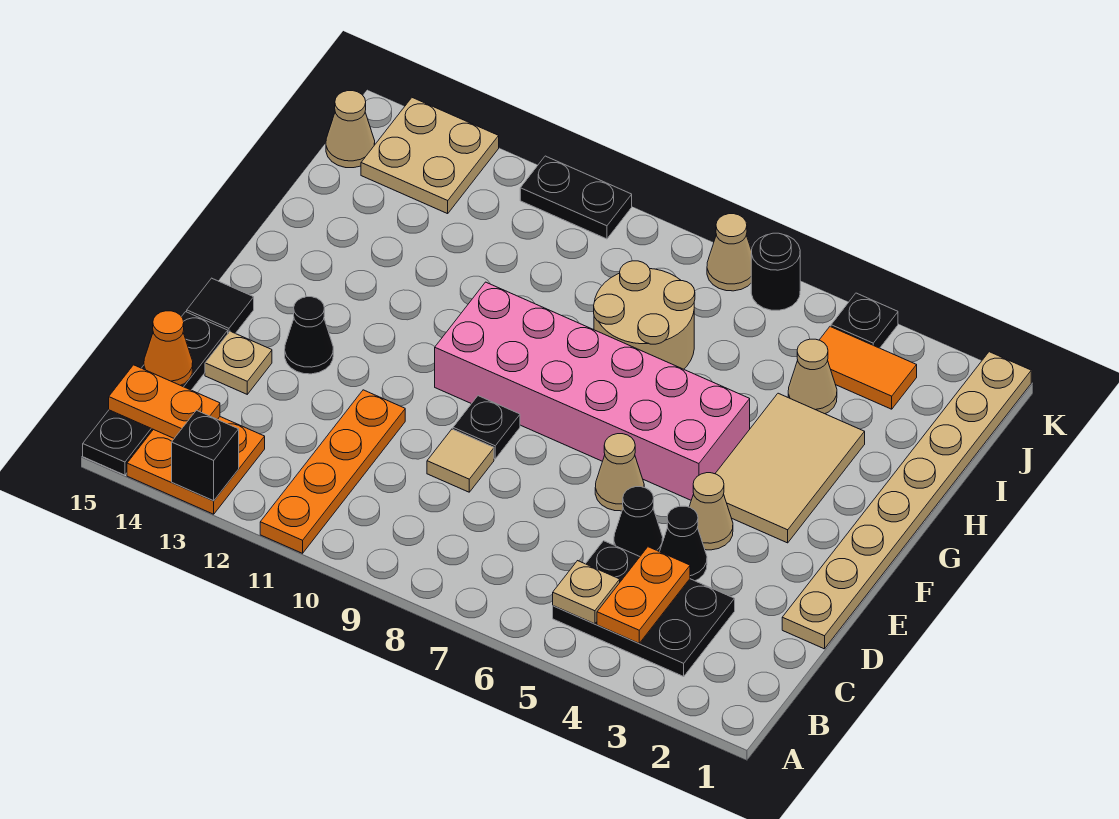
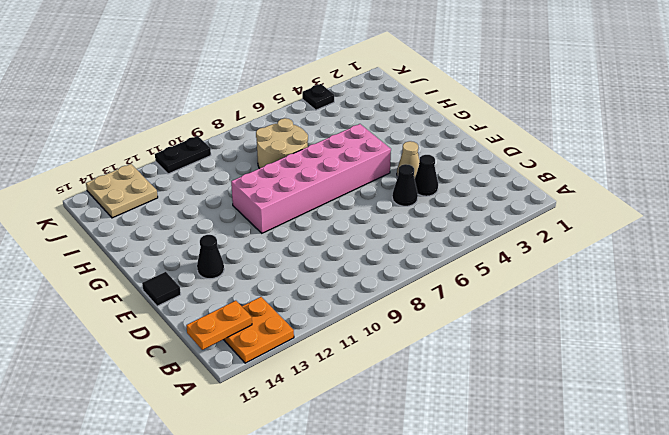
none -> orange 1x4 plate [260,390,405,553]
none -> black 1x4 plate [83,312,228,475]
none -> black 2x3 plate [553,541,735,676]
none -> tan 1x8 plate [782,352,1031,649]

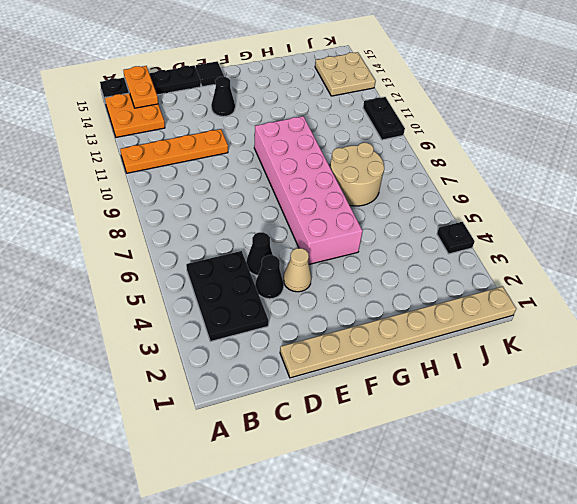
none -> tan 1x1 tile [427,429,494,492]
none -> tan 1x1 plate [205,331,272,394]
none -> tan 1x1 cone [595,434,644,511]
none -> black 1x1 plate [453,396,520,459]

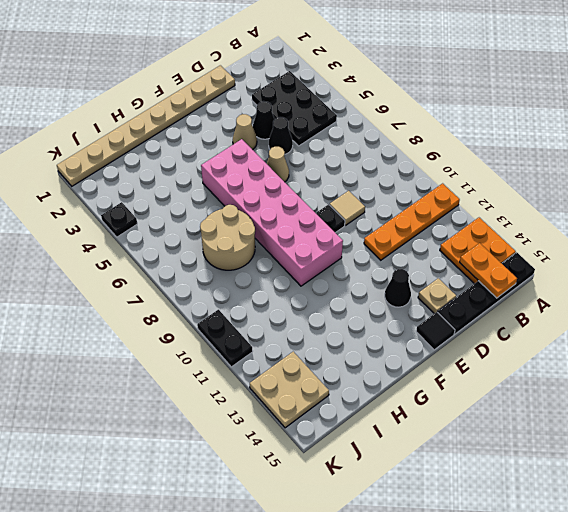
none -> tan 2x3 tile [715,393,865,543]
none -> tan 1x1 cone [788,339,837,414]
none -> orange 1x2 tile [820,327,917,409]
none -> tan 1x1 cone [326,91,375,168]

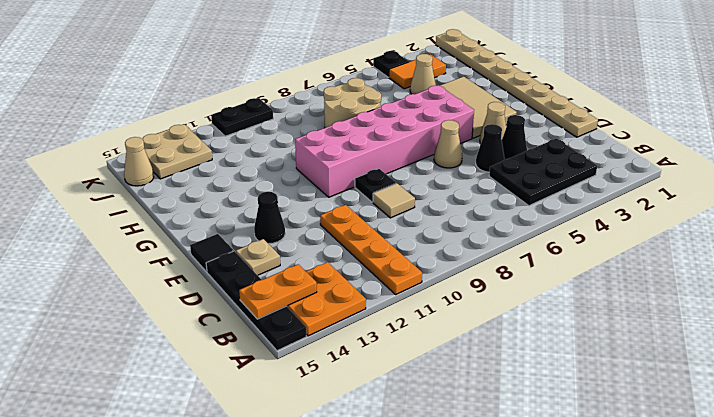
none -> black 1x1 round brick [751,233,800,310]
none -> tan 1x1 cone [707,214,752,291]
none -> black 1x1 brick [172,410,239,501]
none -> orange 1x2 plate [597,547,690,643]

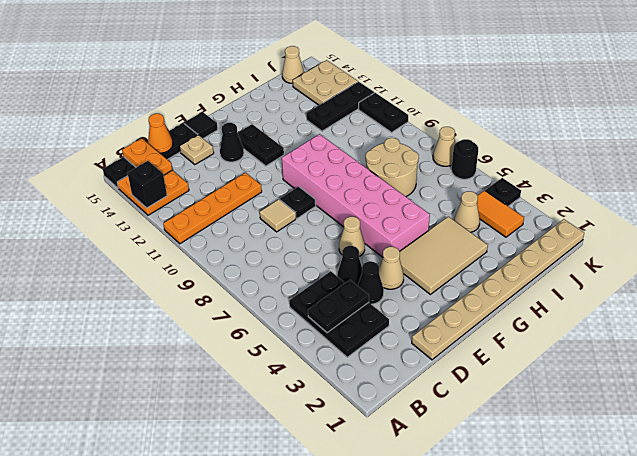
black 1x2 plate [308,280,369,333] -> orange 1x2 plate [597,547,690,643]
black 1x2 plate [238,124,284,166] -> none
black 1x3 plate [306,82,374,131] -> none
none -> tan 1x1 plate [553,561,620,624]

